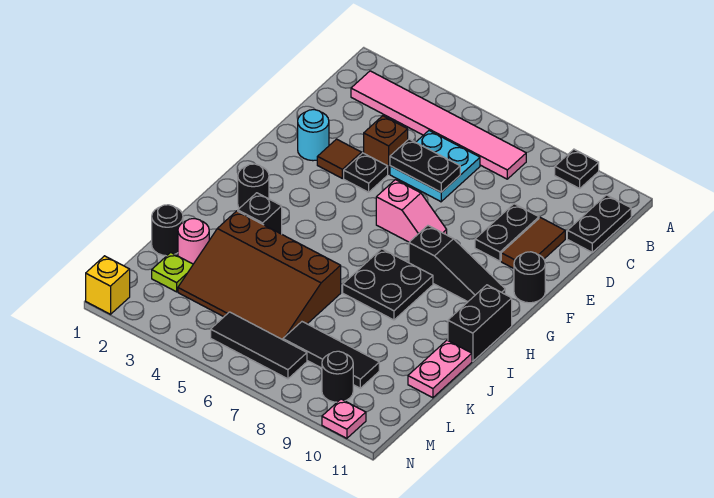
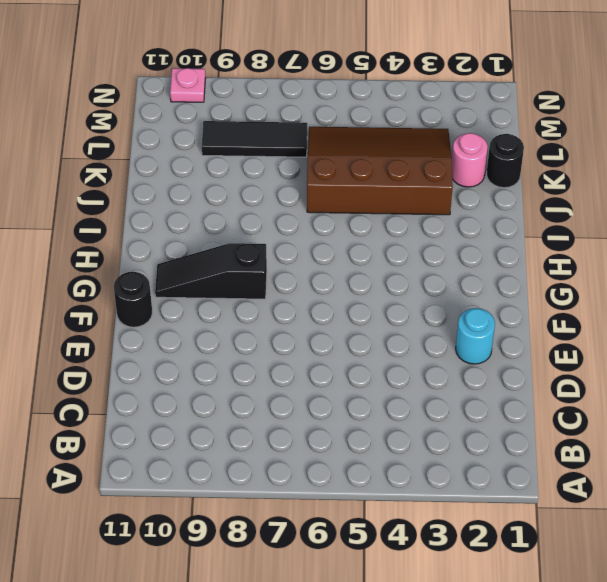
none -> black 1x1 plate [555,149,599,188]
none -> pink 1x6 tile [351,71,526,179]
none -> black 1x2 plate [567,195,631,252]

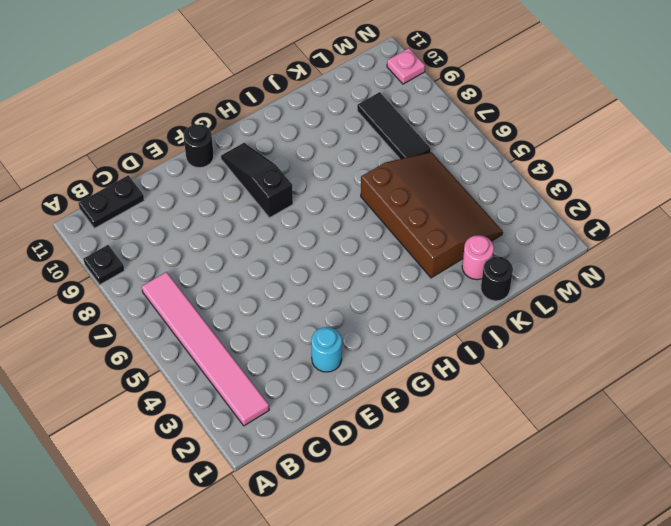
none -> cyan 2x2 plate [390,131,480,202]
none -> brown 1x1 brick [364,116,408,174]
none -> black 1x2 plate [475,204,539,261]

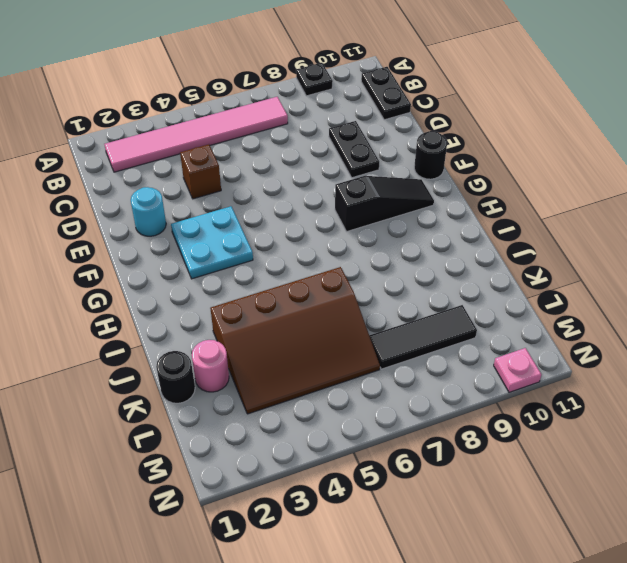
cyan 2x2 plate [171,206,253,279] -> cyan 2x2 plate moved to [390,131,480,202]
none -> brown 1x2 tile [501,218,565,268]
none -> brown 1x1 tile [317,139,361,178]
none -> black 1x1 plate [344,153,388,192]

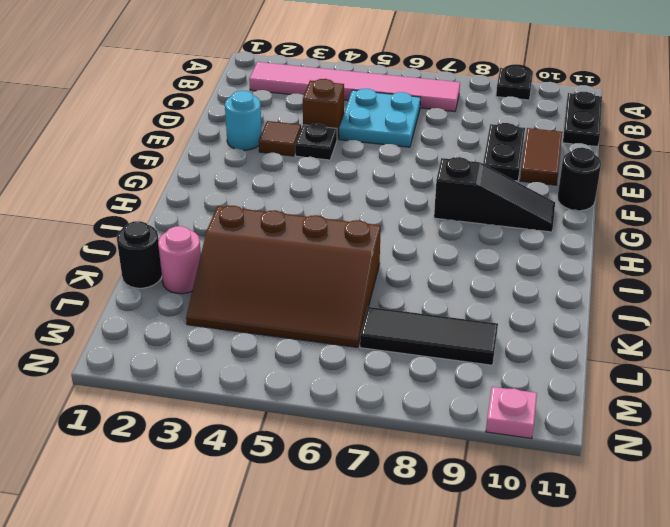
none -> pink 1x2 slope [376,180,447,242]
none -> black 1x1 round brick [238,164,269,208]
none -> black 2x2 plate [343,249,433,320]

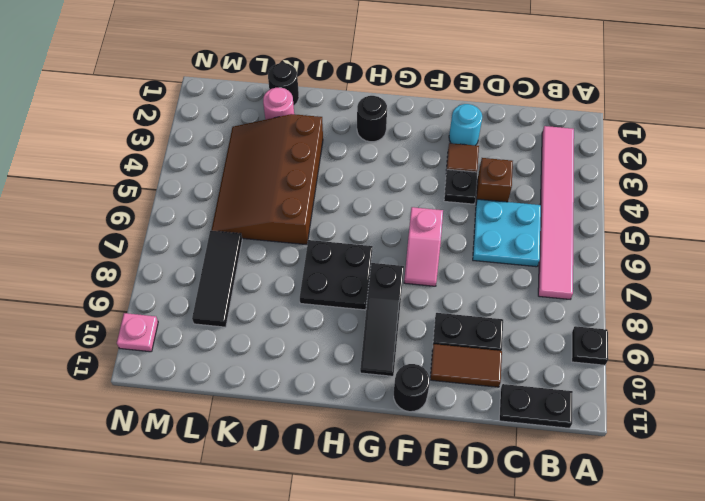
none -> black 1x2 brick [448,285,512,361]
none -> black 1x1 brick [238,193,282,234]
none -> pink 1x2 plate [408,340,472,398]

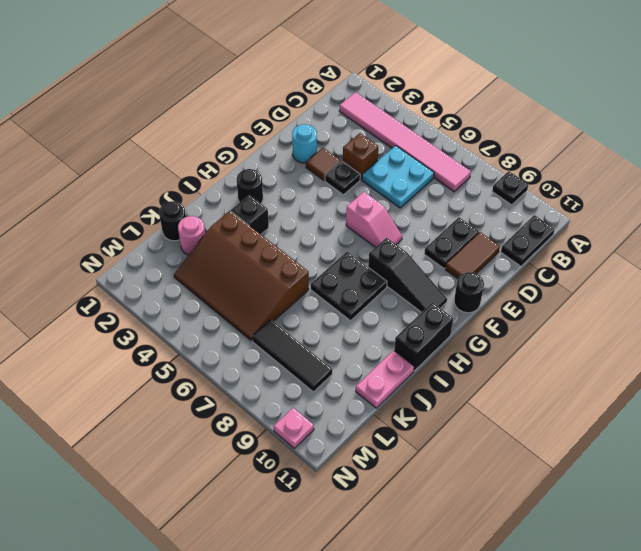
none -> lime 1x1 plate [152,252,193,292]
none -> black 1x3 tile [211,312,307,379]
none -> black 1x1 round brick [322,351,353,402]

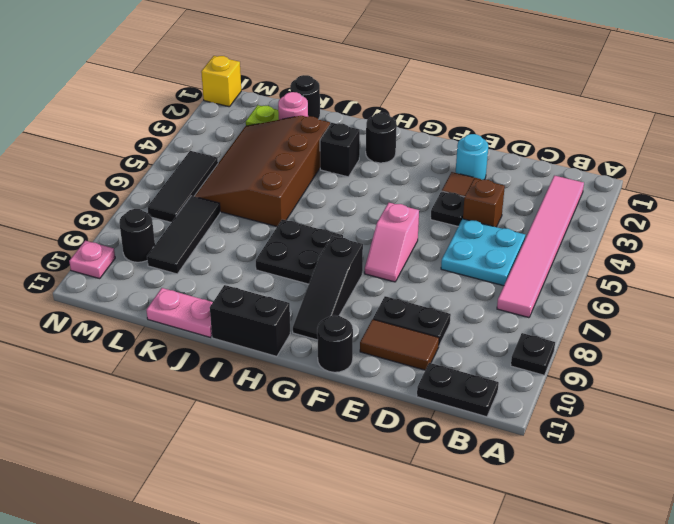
none -> black 1x2 plate [390,139,460,192]

